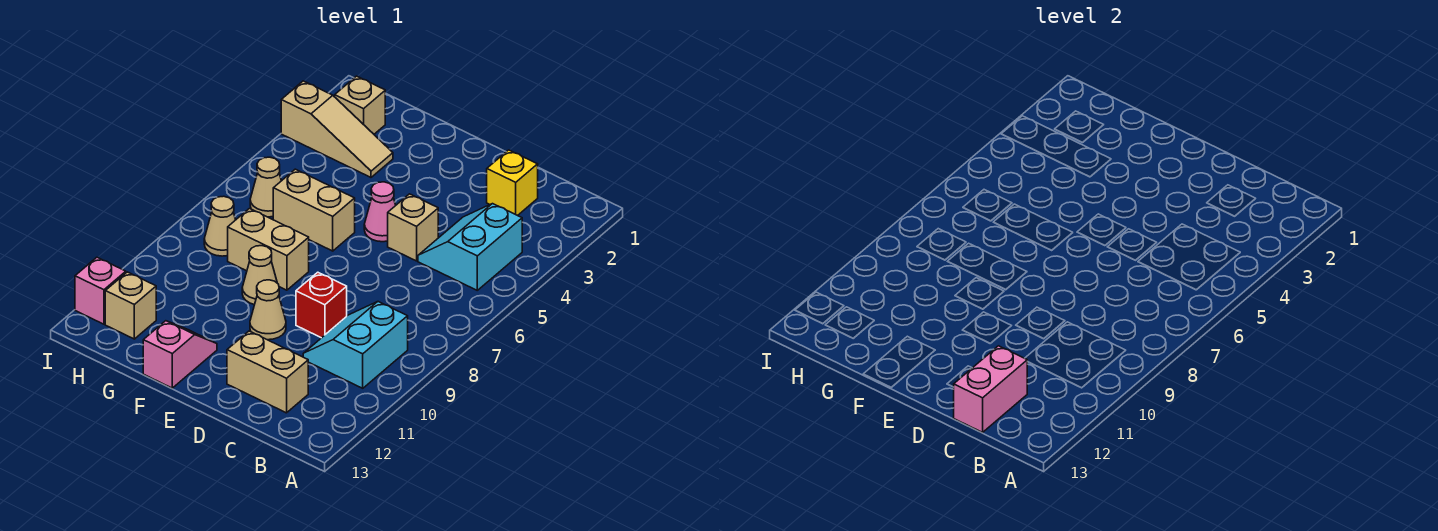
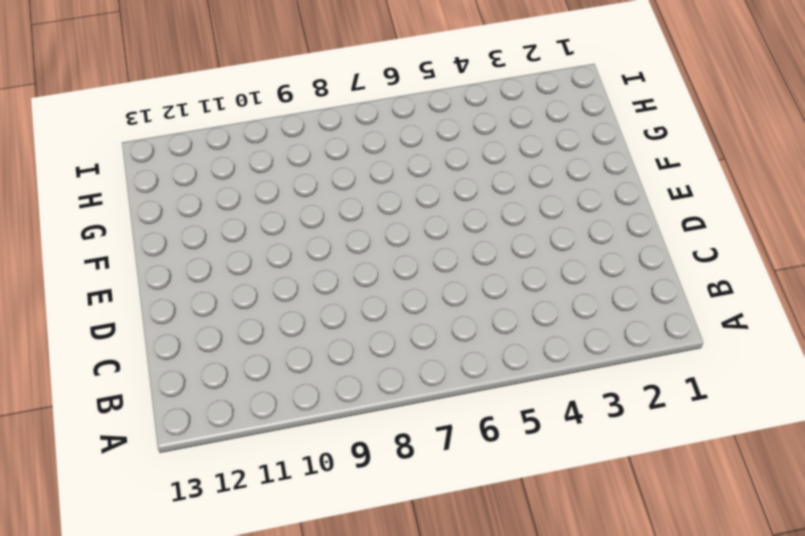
none -> cyan 2x2 slope [418,204,522,290]
none -> cyan 2x2 slope [303,302,408,388]
none -> yellow 1x1 brick [487,150,538,216]

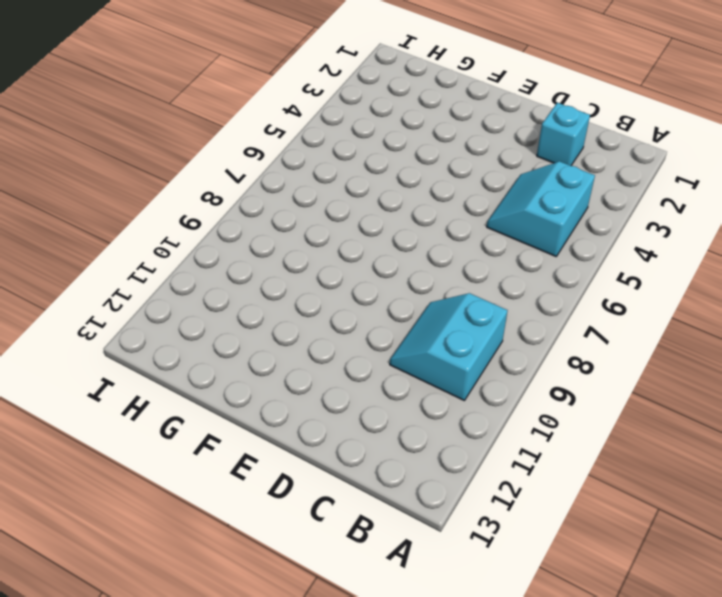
cyan 1x1 brick [537,103,590,166] -> yellow 1x1 brick [487,150,538,216]
none -> tan 1x2 brick [227,331,308,413]
none -> tan 1x1 brick [388,194,438,261]
none -> red 1x1 brick [296,272,347,338]

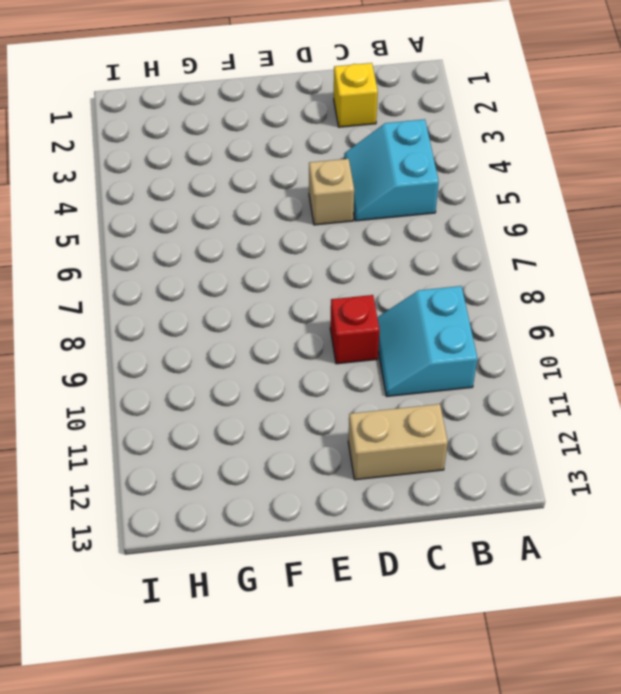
none -> pink 1x1 cone [364,182,396,242]
none -> tan 1x1 cone [250,280,286,340]
none -> tan 1x2 brick [273,169,355,251]

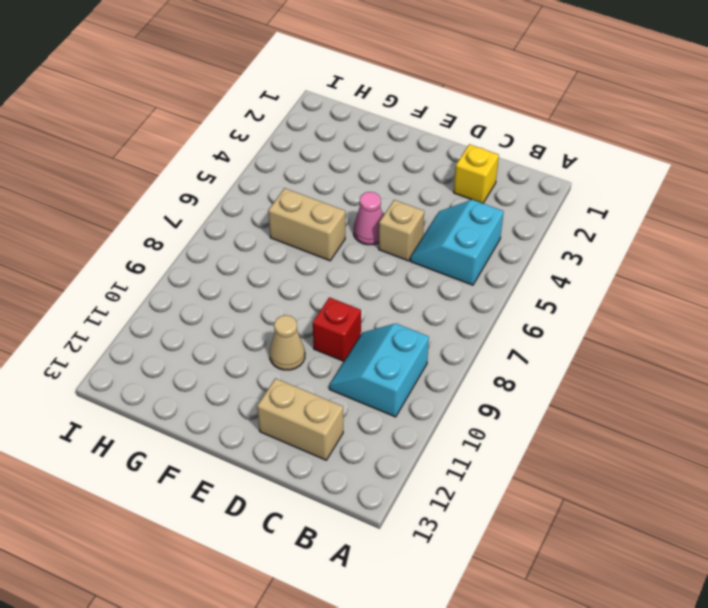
none -> tan 1x2 brick [228,209,309,290]
none -> tan 1x1 cone [242,246,277,305]
none -> pink 1x2 slope [143,321,217,388]

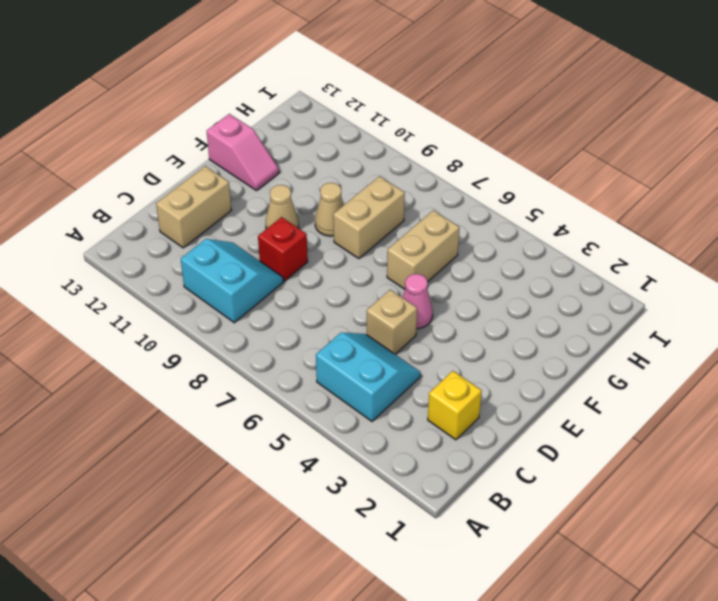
none -> tan 1x3 slope [281,81,393,177]
none -> tan 1x1 brick [335,76,385,134]
none -> tan 1x1 cone [250,157,281,217]

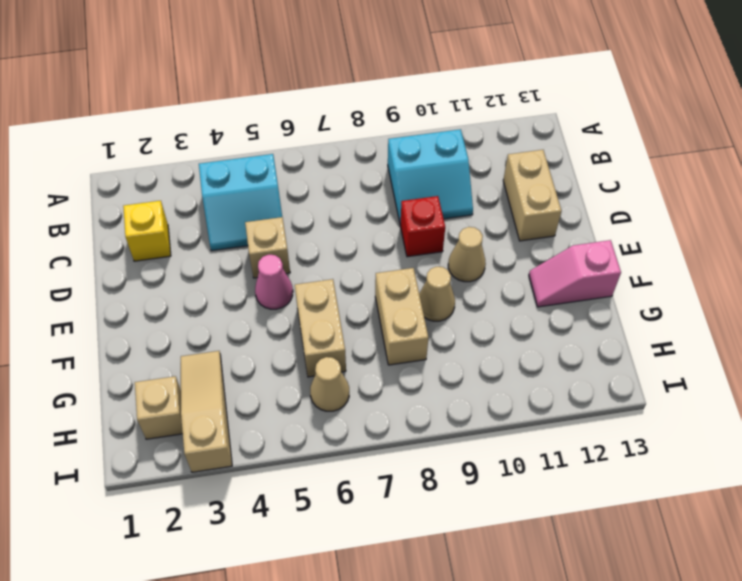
none -> tan 1x1 cone [204,196,236,256]
none -> tan 1x1 brick [105,272,156,339]
none -> pink 1x1 brick [75,257,126,324]

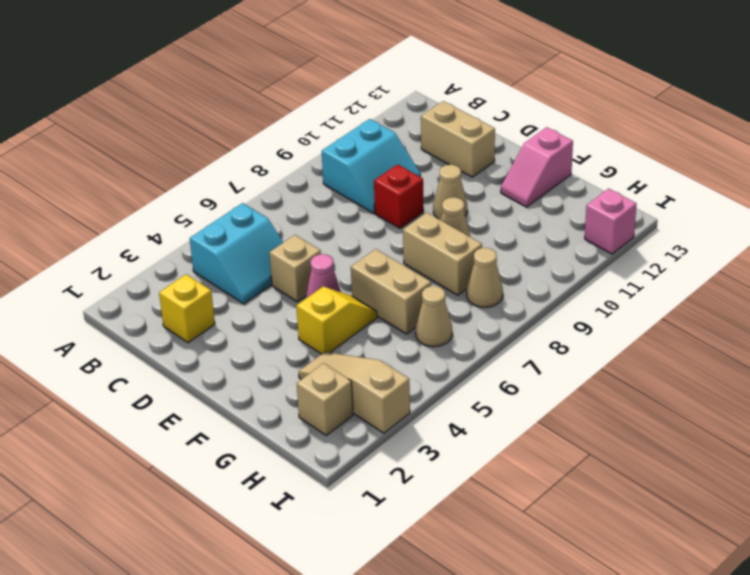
yellow 1x2 slope [296,287,377,354] -> none
none -> tan 1x1 brick [105,272,156,339]
none -> pink 1x2 brick [954,346,1027,432]

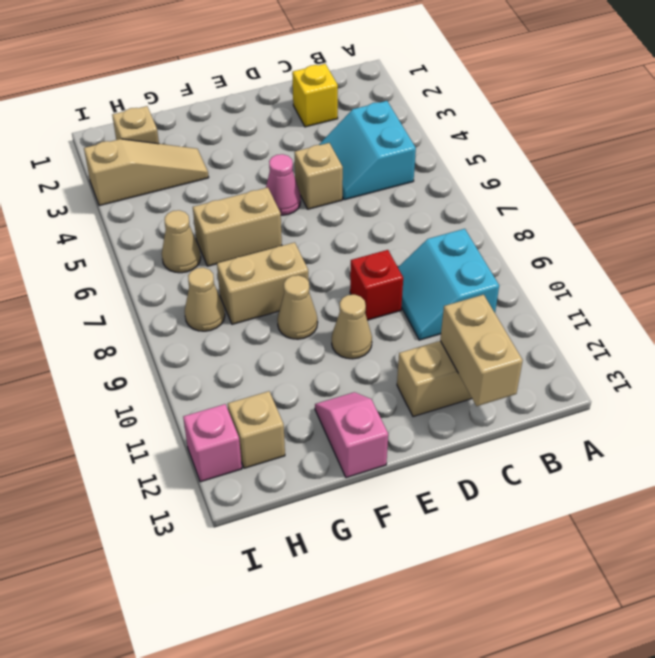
tan 1x2 brick [440,295,523,406] -> pink 1x2 brick [954,346,1027,432]

